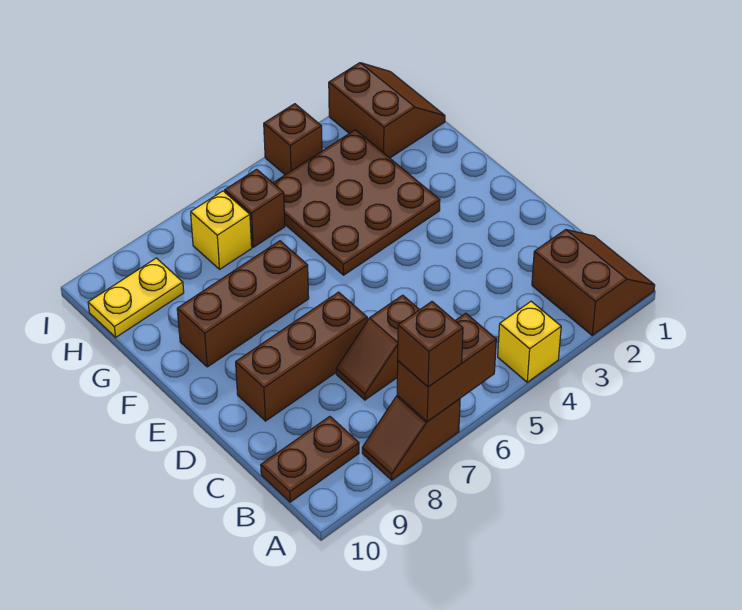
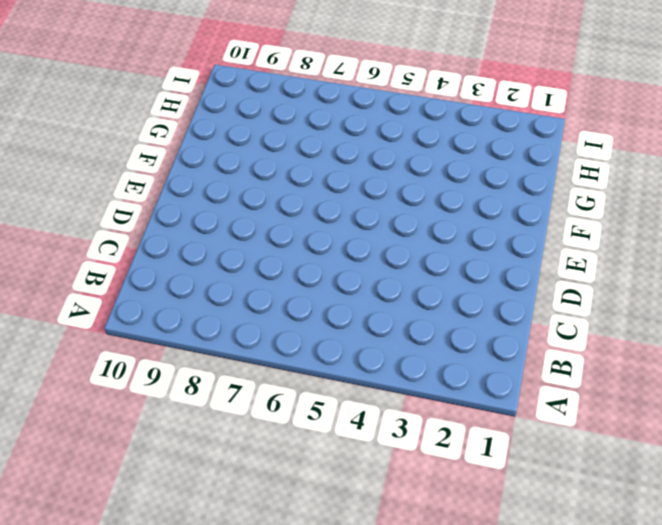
none -> brown 2x2 slope [532,230,655,335]
none -> yellow 1x1 brick [498,301,561,382]
none -> brown 1x2 slope [362,395,460,480]

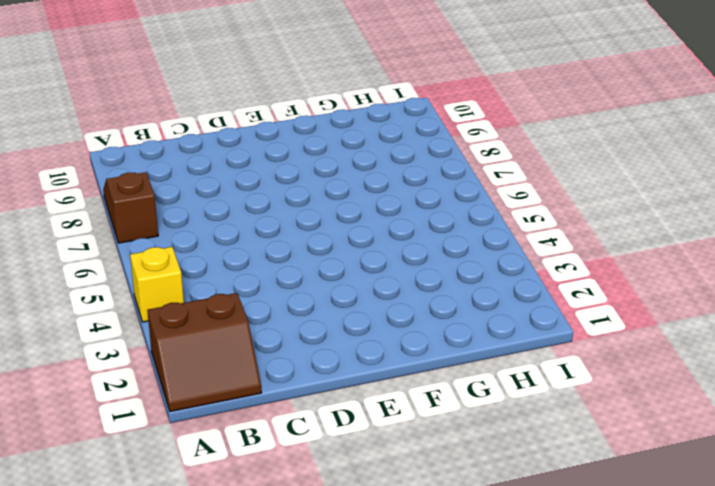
none -> brown 1x2 plate [261,416,359,502]
none -> brown 1x2 slope [336,295,419,400]
none -> brown 1x3 brick [236,292,367,421]

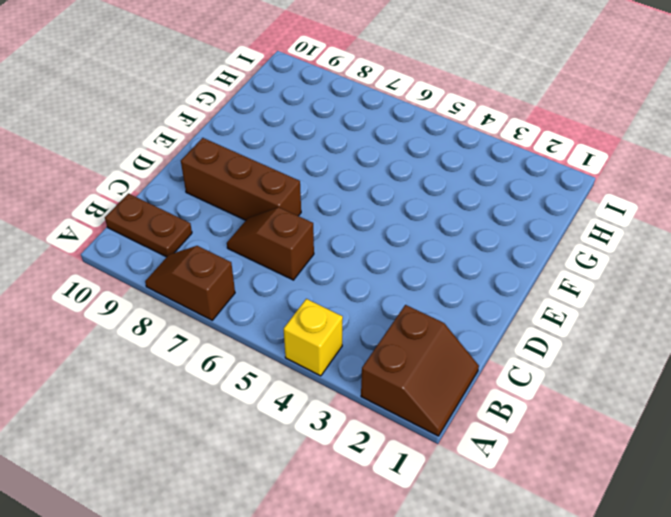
none -> brown 3x3 plate [273,130,440,275]
none -> brown 1x3 brick [177,241,309,367]
none -> brown 2x2 slope [329,63,445,158]

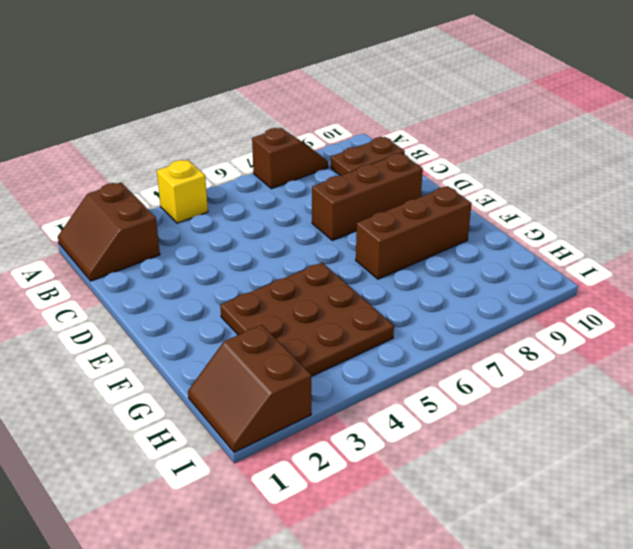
none -> brown 1x2 slope [336,295,419,400]
none -> brown 1x1 brick [225,169,285,247]
none -> yellow 1x1 brick [191,191,252,269]

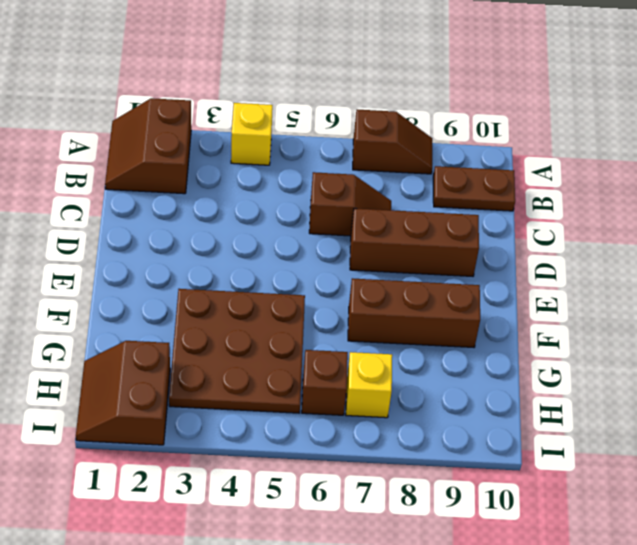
none -> yellow 1x2 plate [88,258,184,337]
none -> brown 1x1 brick [264,104,322,175]
none -> brown 1x2 brick [397,313,496,422]

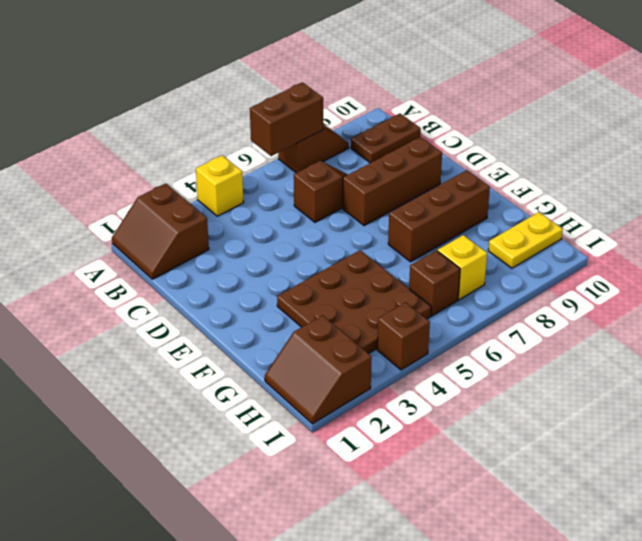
none -> brown 1x1 brick [398,302,463,387]

